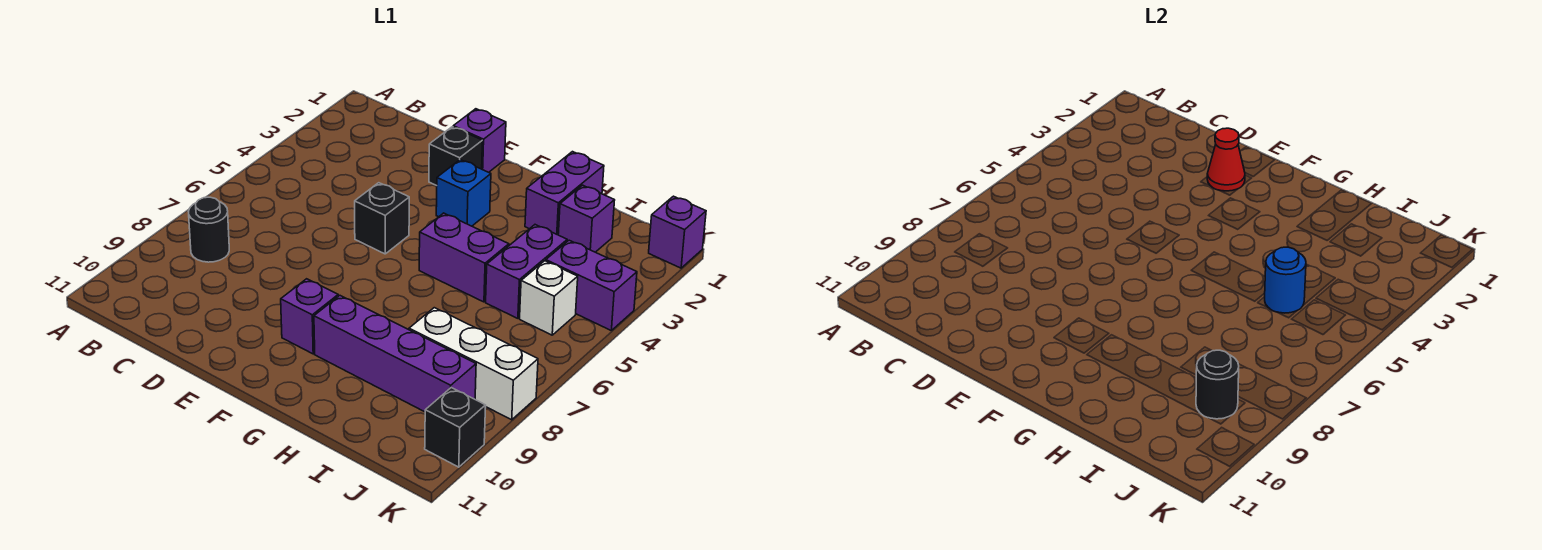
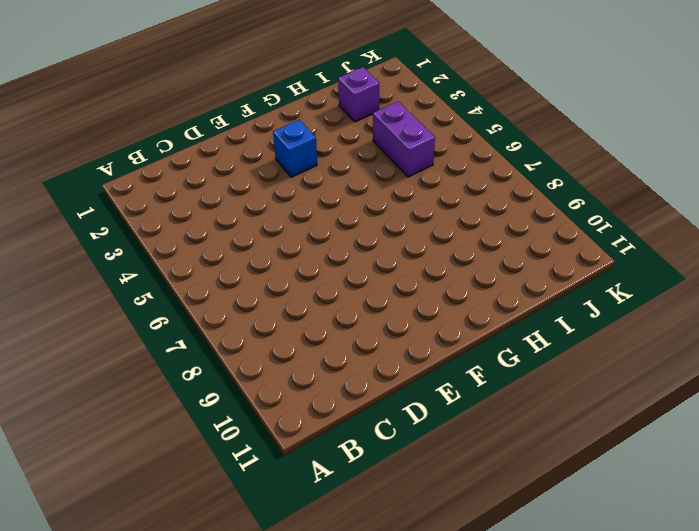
none -> black 1x1 round brick [188,197,229,262]
none -> purple 1x1 brick [453,109,506,172]
none -> black 1x1 brick [429,127,483,186]

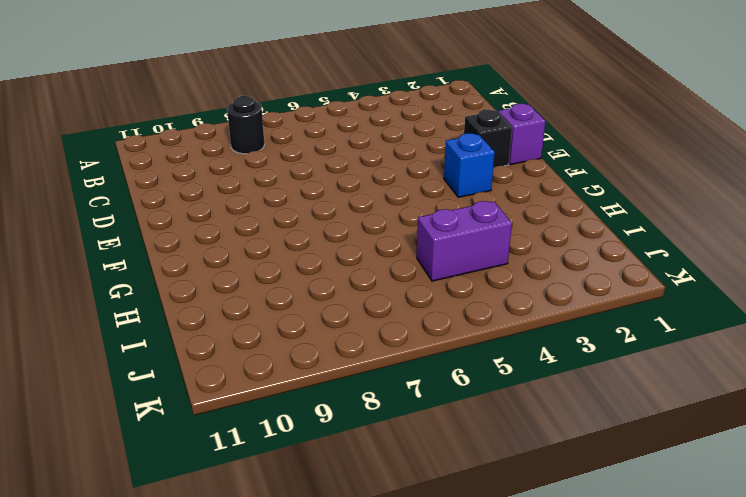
none -> black 1x1 brick [355,183,409,254]
none -> purple 1x1 brick [281,279,338,354]
none -> purple 1x2 brick [419,213,509,302]

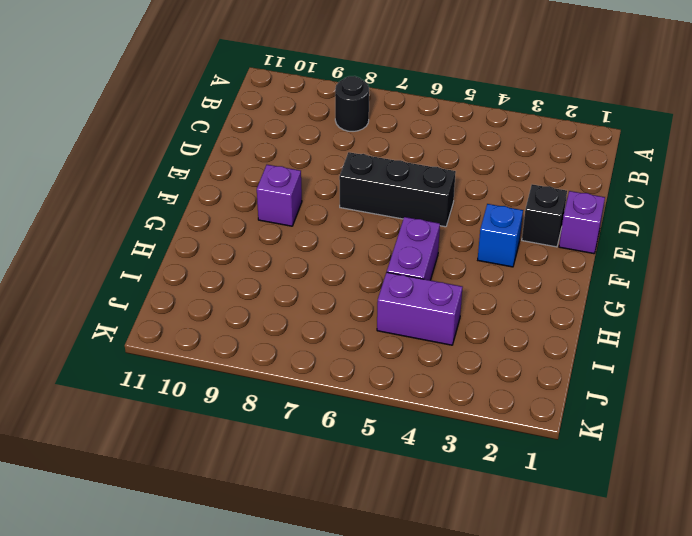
black 1x3 brick [339,152,456,227] -> black 1x1 brick [355,183,409,254]
none -> purple 1x4 brick [314,296,476,412]
none -> purple 1x2 brick [525,152,604,235]
none -> purple 1x1 brick [558,185,615,252]

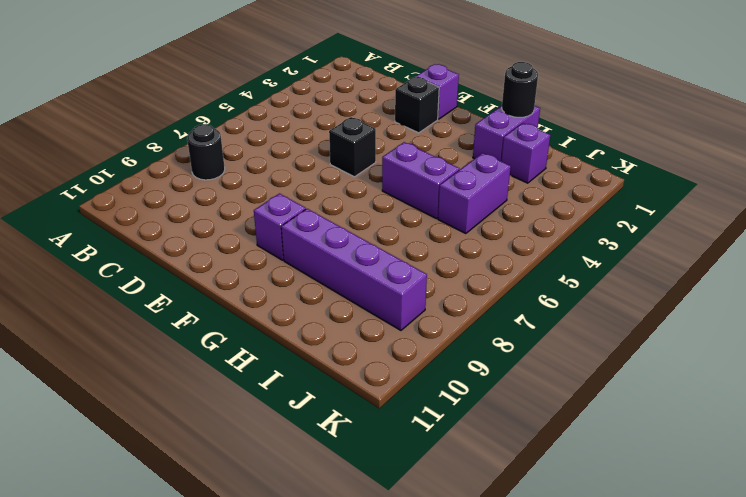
black 1x1 round brick [502,62,538,117] -> black 1x1 round brick moved to [1196,350,1239,419]
none -> blue 1x1 brick [436,160,491,226]
none -> white 1x3 brick [409,308,538,420]
none -> purple 1x2 brick [546,240,637,330]

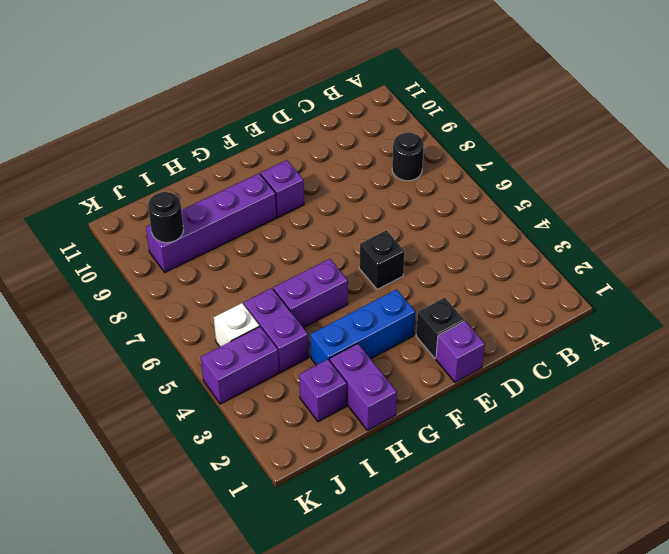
blue 1x3 brick [310,289,415,365] -> blue 1x1 brick [436,160,491,226]
none -> white 1x3 brick [409,308,538,420]
none -> purple 1x1 brick [649,196,706,268]
none -> black 1x1 brick [425,388,486,467]

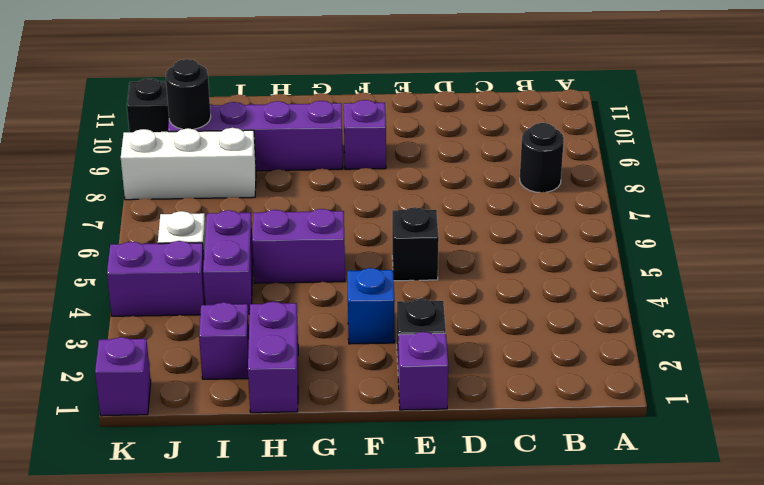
none -> red 1x1 cone [1207,128,1245,191]
none -> blue 1x1 round brick [1265,247,1306,313]

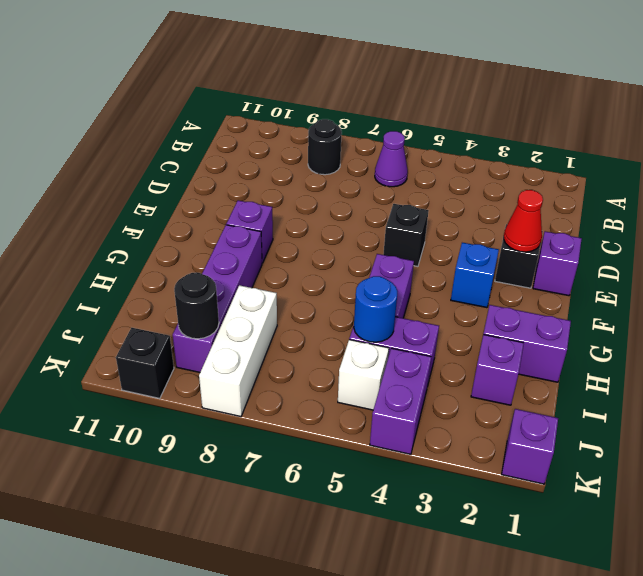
purple 1x1 cone [375,131,408,187] -> none

